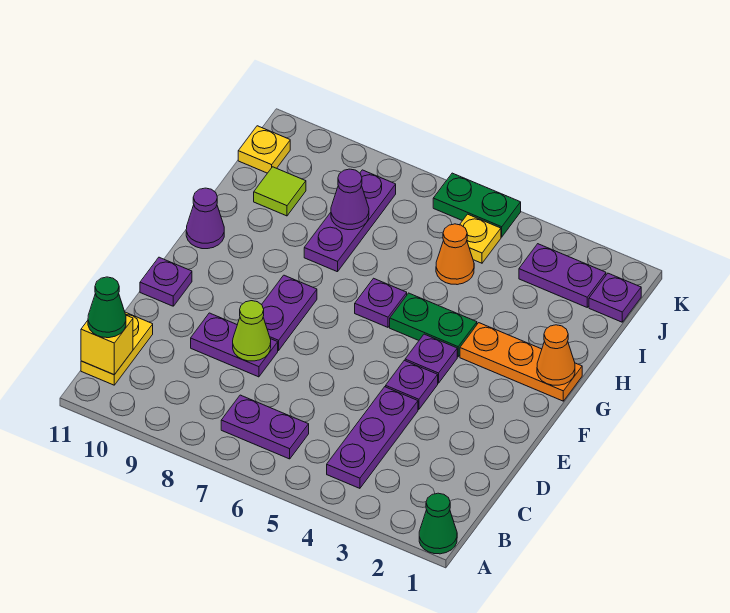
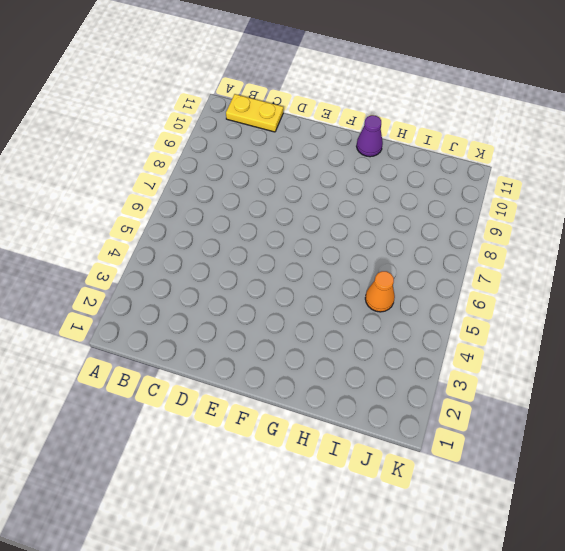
none -> green 1x1 cone [419,493,457,554]
none -> purple 1x3 plate [327,387,418,488]
none -> purple 1x2 plate [221,395,309,459]

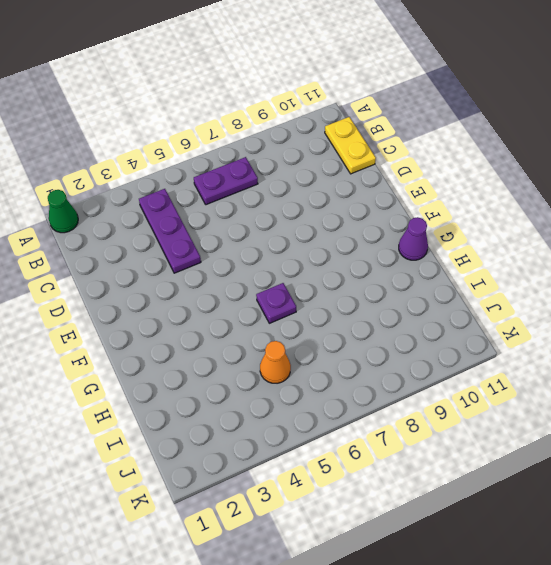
none -> purple 1x2 plate [191,313,278,377]
none -> purple 1x1 plate [386,360,438,410]
none -> purple 1x2 plate [262,275,317,351]

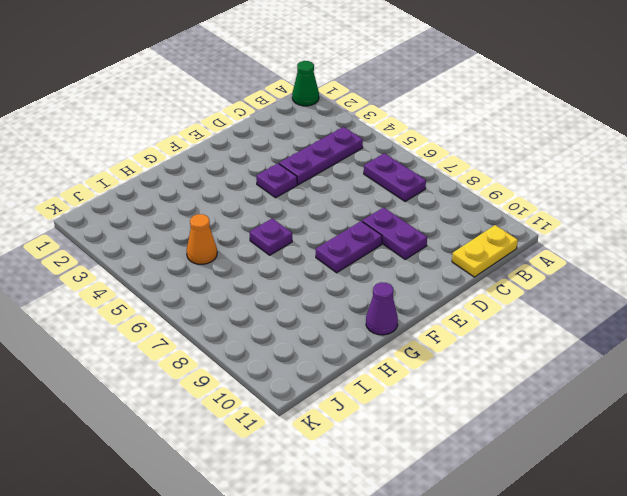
none -> purple 1x1 plate [140,257,192,306]
none -> purple 1x1 plate [405,334,457,383]
none -> orange 1x3 plate [460,323,582,401]

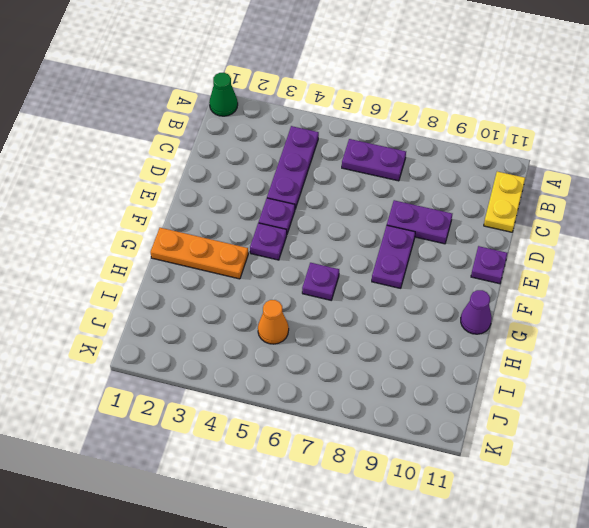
none -> green 1x2 plate [390,293,477,357]
none -> purple 1x3 plate [304,170,396,272]
none -> lime 1x1 tile [254,167,306,216]

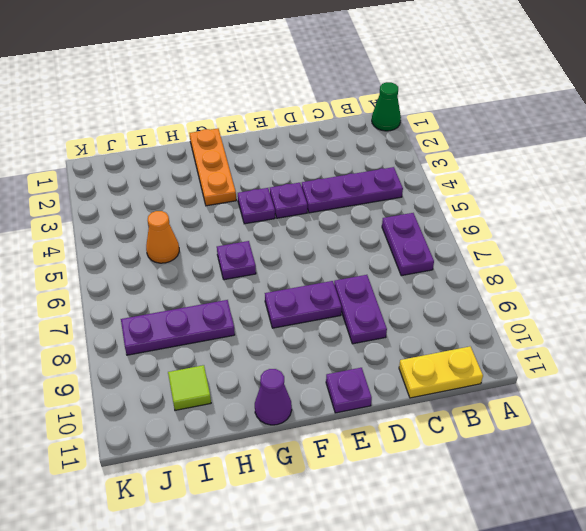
none -> green 1x2 plate [390,293,477,357]
none -> purple 1x1 plate [589,273,641,322]
none -> purple 1x2 plate [519,244,606,307]

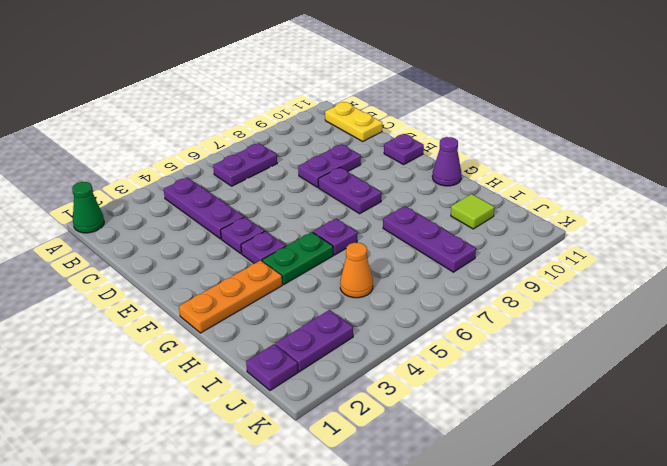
none -> yellow 1x1 plate [460,214,501,263]
none -> yellow 1x1 plate [238,126,290,173]
none -> green 1x2 plate [433,173,521,237]

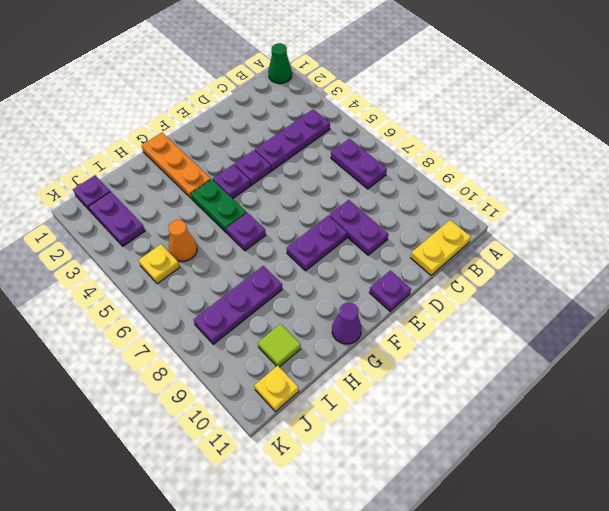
none -> green 1x2 plate [433,173,521,237]
none -> yellow 1x1 brick [81,315,133,375]
none -> lime 1x1 cone [233,301,271,361]

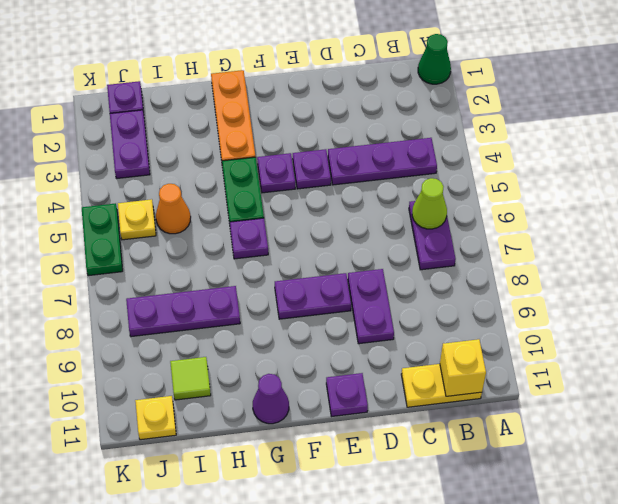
lime 1x1 cone [412,178,447,229] -> lime 1x1 cone moved to [233,301,271,361]
none -> orange 1x1 cone [537,325,575,385]
none -> purple 1x1 cone [331,169,369,230]
none -> green 1x1 cone [88,277,126,338]

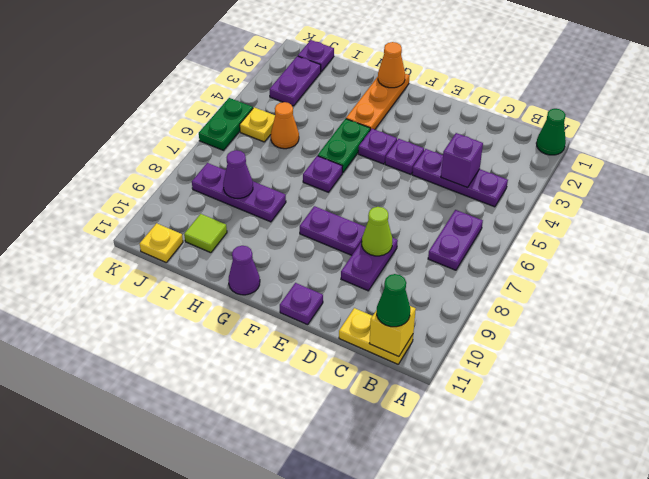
purple 1x1 brick [441,133,483,187] -> none

